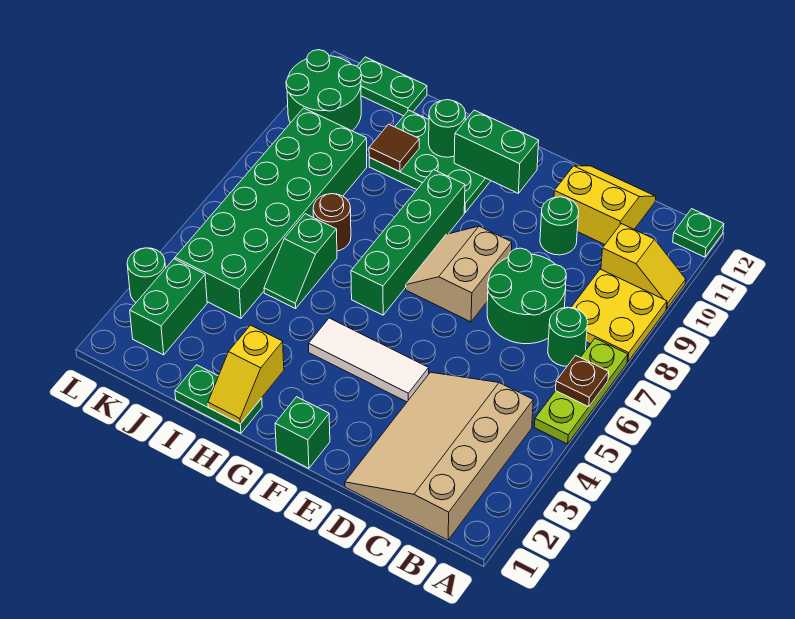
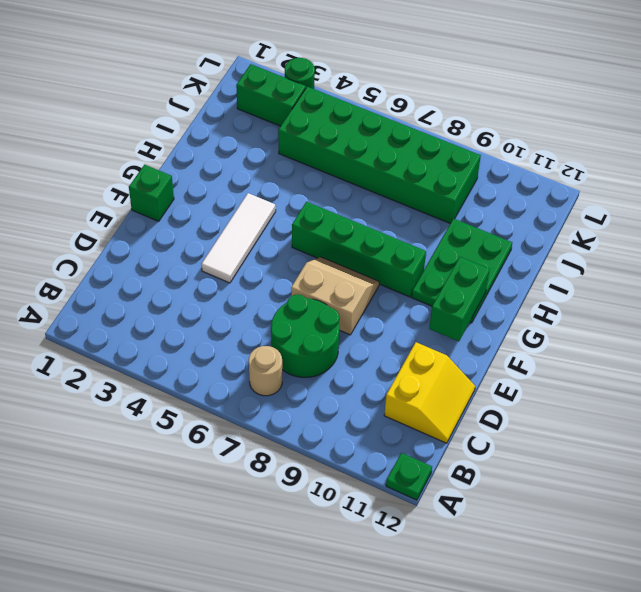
tan 1x1 round brick [249,346,282,396] -> green 1x1 round brick [548,307,588,366]
none -> lime 1x3 plate [534,338,628,444]
none -> yellow 2x2 plate [571,269,667,362]
none -> yellow 1x2 slope [601,224,686,309]

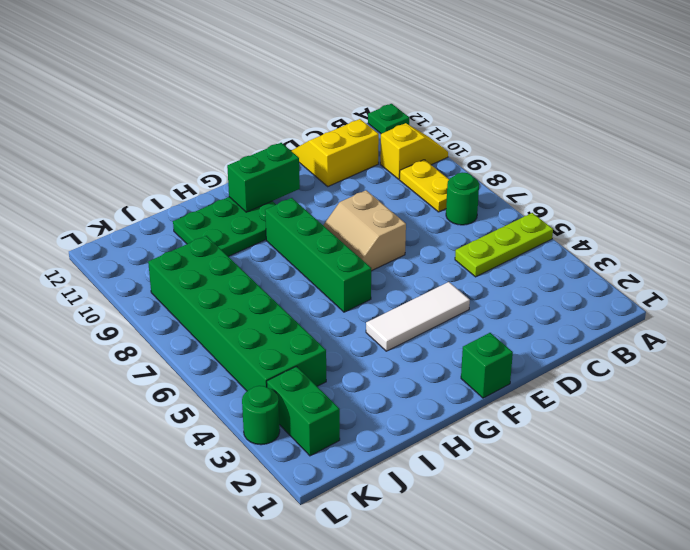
lime 1x3 plate [455,213,553,277] -> lime 1x3 plate turned to [534,338,628,444]
yellow 1x2 plate [400,160,449,212] -> yellow 2x2 plate [571,269,667,362]
none -> tan 3x4 slope [345,372,533,540]
none -> green 2x2 round brick [487,248,566,344]
none -> green 1x1 round brick [540,197,579,255]

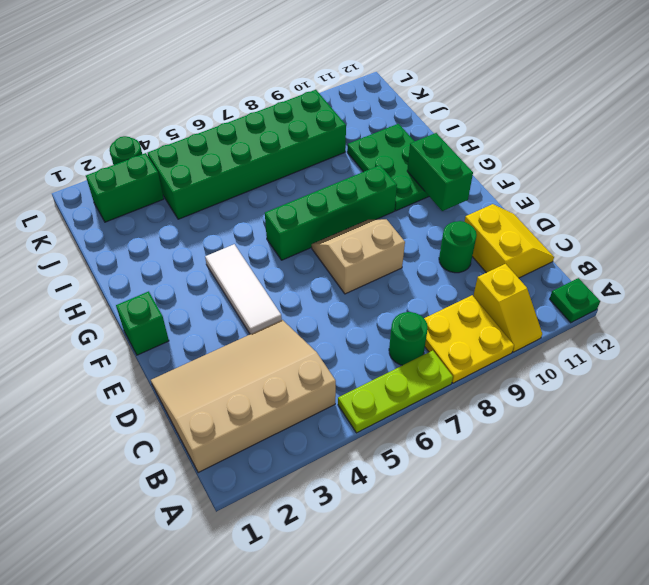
none -> green 2x2 round brick [487,248,566,344]
none -> green 1x2 plate [175,365,262,433]
none -> green 1x2 slope [264,214,337,309]

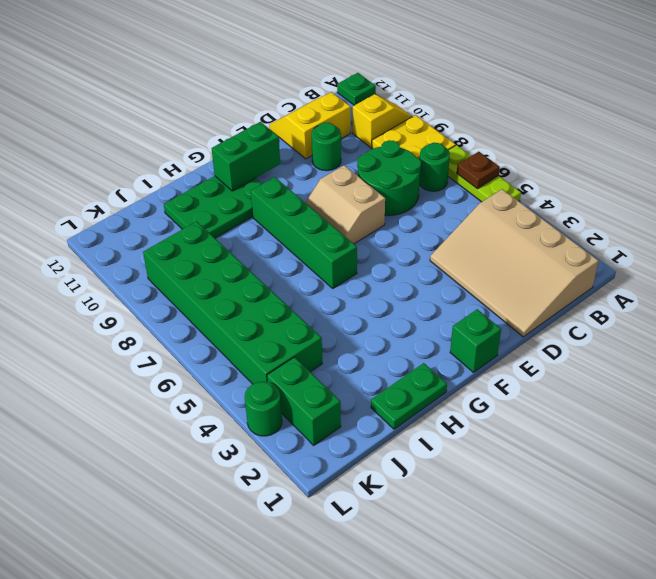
none -> white 1x3 tile [309,318,429,402]
none -> green 1x2 slope [264,214,337,309]
none -> brown 1x1 round brick [313,194,351,251]

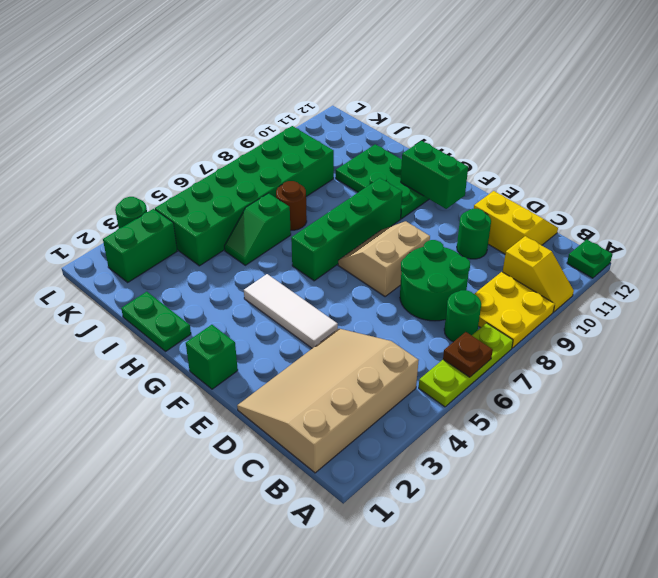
none -> green 1x2 plate [357,57,427,116]
none -> green 2x2 round brick [286,50,362,131]
none -> yellow 1x2 slope [208,325,284,424]

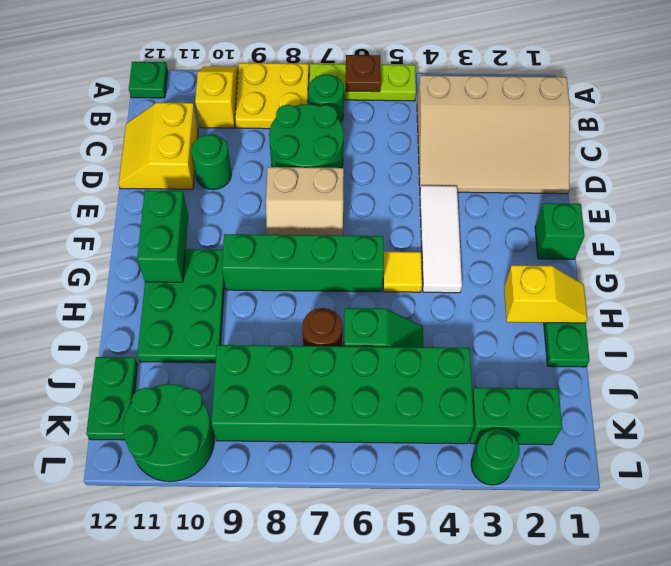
yellow 1x1 tile [383,252,422,292] -> none
none -> green 1x1 round brick [429,100,466,157]
none -> brown 1x1 tile [369,124,419,172]

